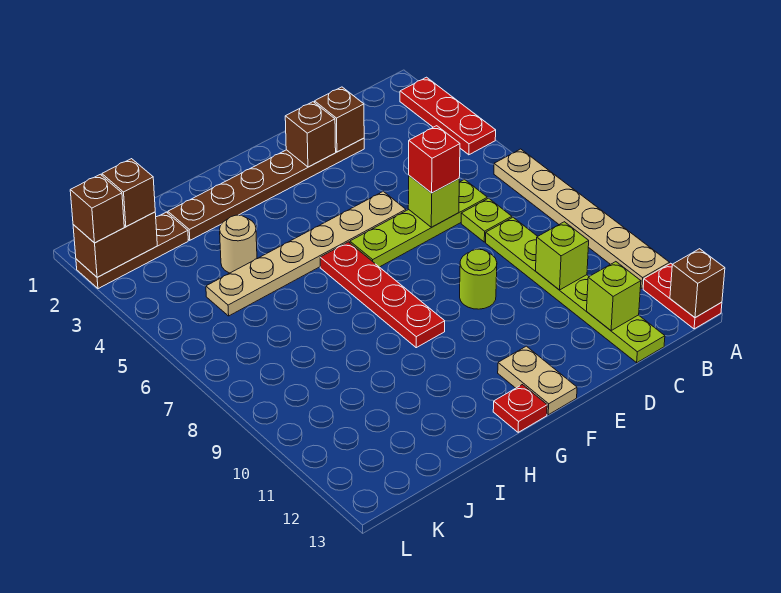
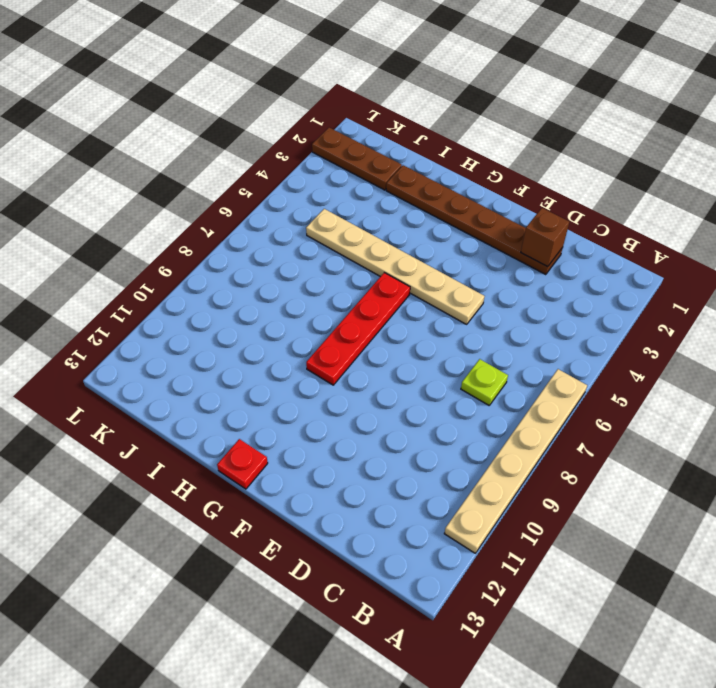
none -> red 1x3 plate [400,77,496,155]
none -> red 1x2 plate [643,263,722,329]
none -> lime 1x4 plate [350,179,487,267]

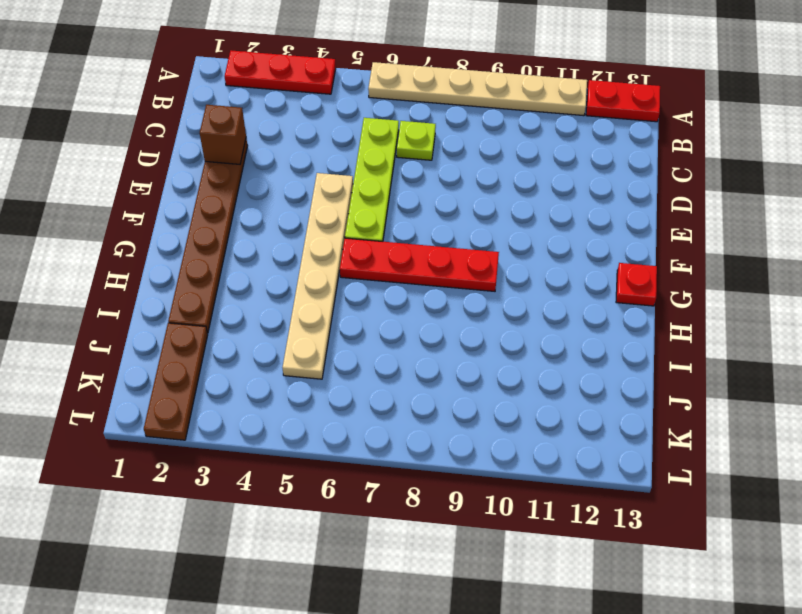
none -> lime 1x6 plate [486,218,665,363]
none -> lime 1x1 round brick [460,249,497,309]
none -> tan 1x2 plate [498,346,577,415]

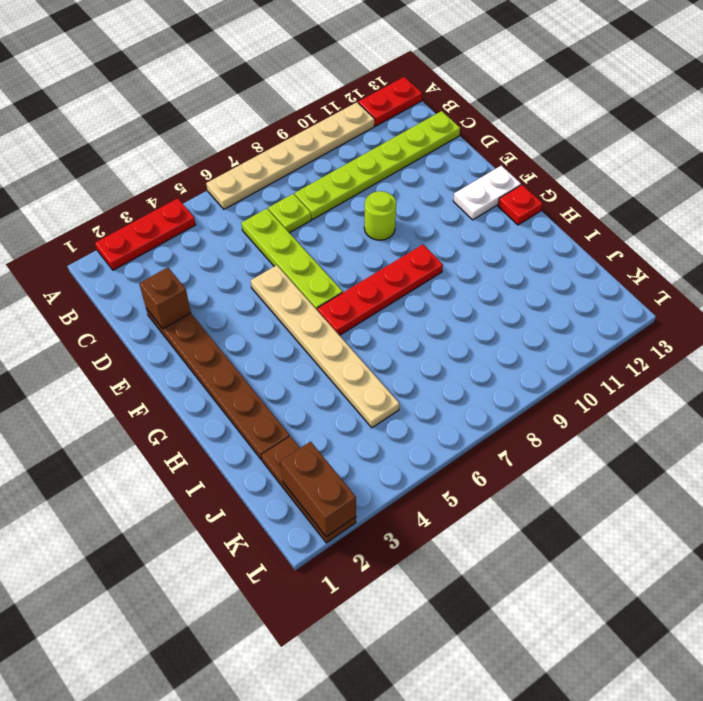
white 1x2 plate [453,166,521,220] -> tan 1x2 plate [498,346,577,415]
none -> tan 1x1 round brick [220,215,257,273]
none -> brown 1x1 brick [670,249,725,318]
none -> lime 1x1 brick [536,222,589,290]

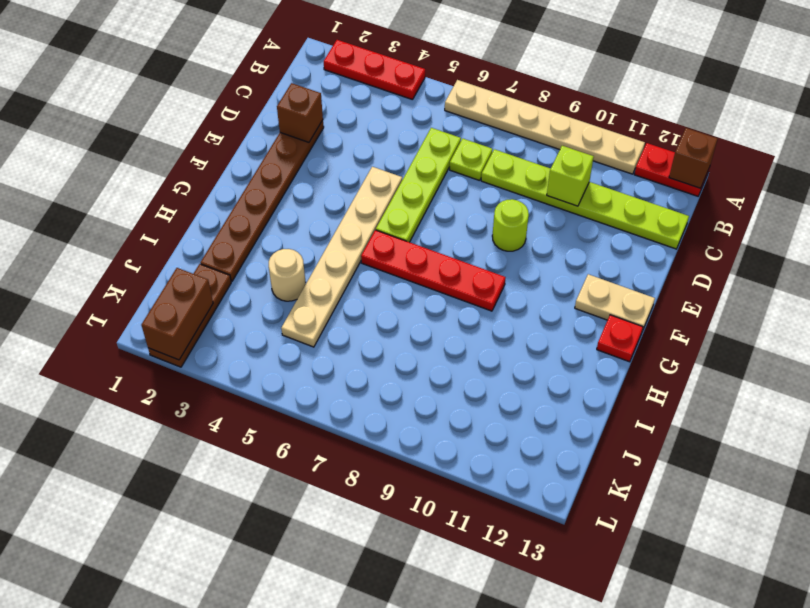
none -> lime 1x1 brick [587,262,641,330]
none -> lime 1x1 brick [408,176,459,227]
none -> brown 1x1 brick [285,102,336,167]

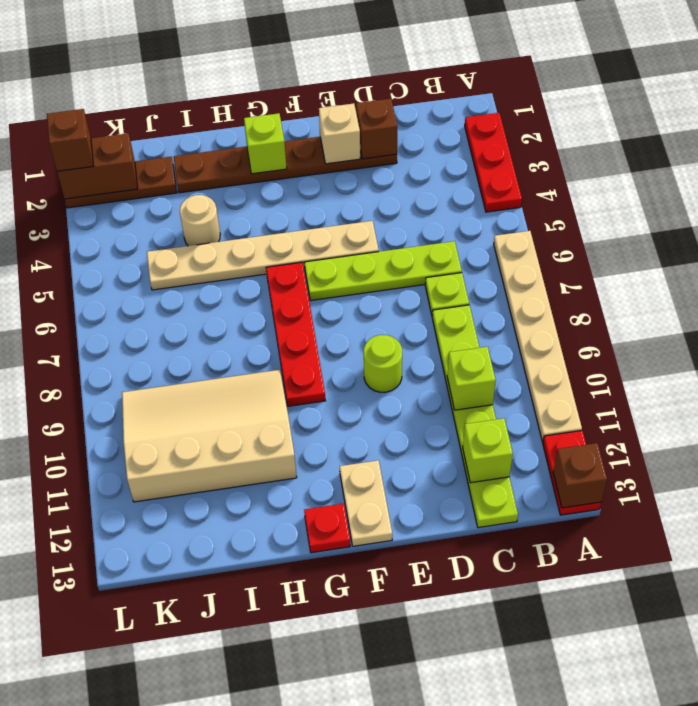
tan 1x1 brick [319,103,360,164] -> brown 1x1 brick [285,102,336,167]
lime 1x1 brick [244,113,287,174] -> lime 1x1 brick moved to [408,176,459,227]
tan 3x4 slope [122,370,297,502] -> none
none -> red 1x1 brick [409,126,460,193]
none -> brown 1x1 brick [102,159,155,226]

